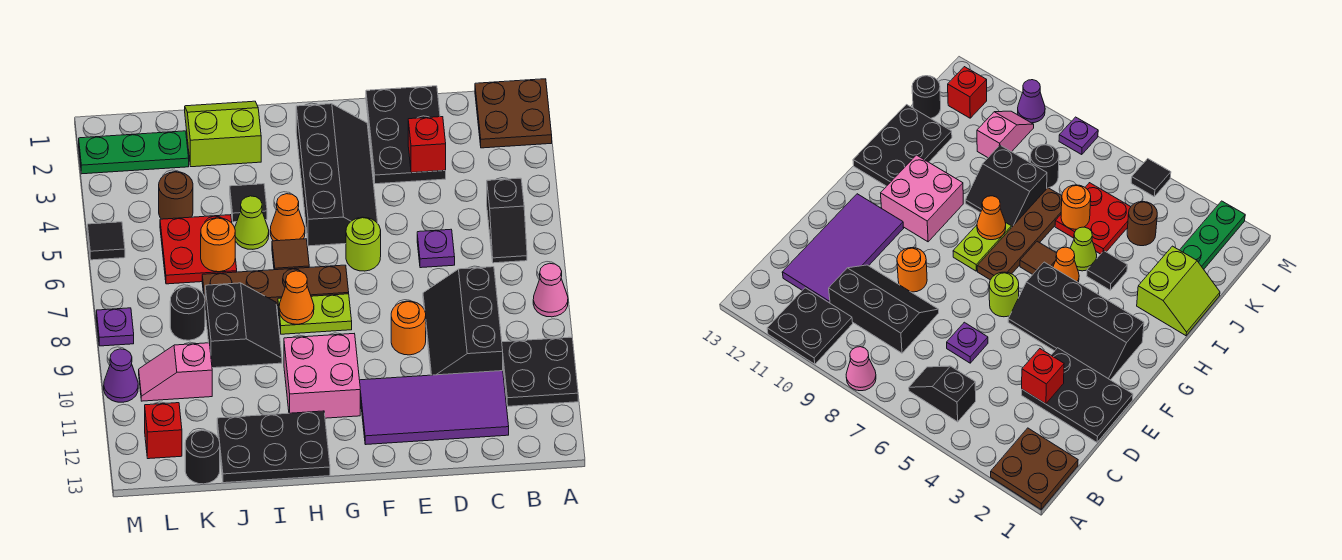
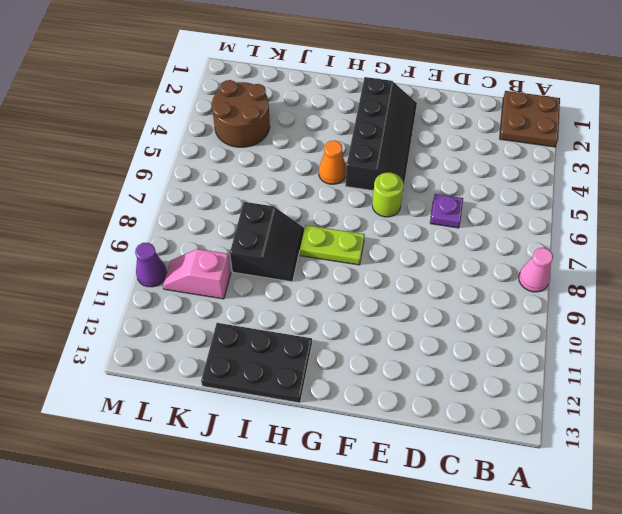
brown 2x2 round brick [212,80,270,147] -> brown 1x1 round brick [159,172,193,219]
none -> black 2x2 plate [502,337,578,406]
none -> black 1x2 slope [487,178,527,263]
none -> black 2x3 slope [423,267,503,375]
none -> purple 2x4 tile [360,371,509,445]

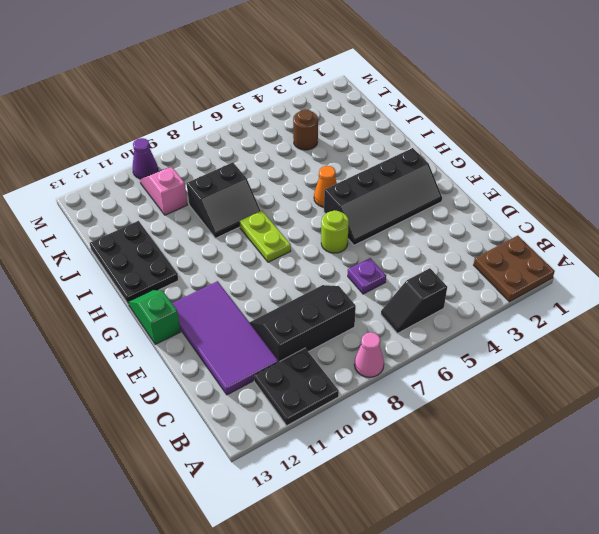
green 1x2 slope [128,290,181,344] -> none
none -> black 2x3 plate [366,86,446,184]
none -> orange 1x1 round brick [391,301,426,355]
none -> brown 1x4 plate [202,265,349,306]
none -> pink 2x2 brick [284,334,360,418]

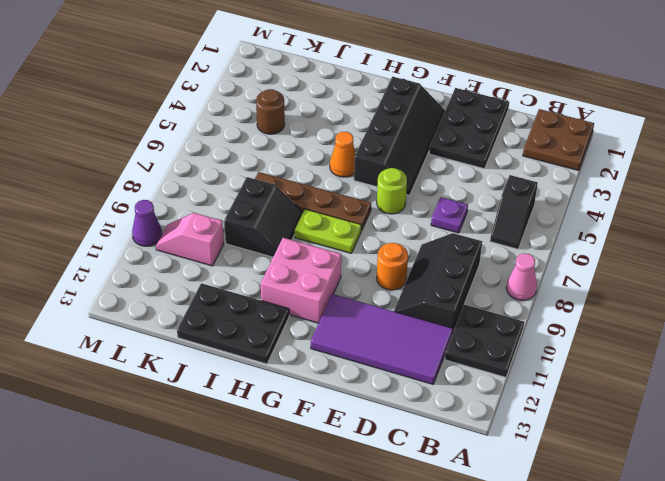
none -> brown 1x1 tile [272,239,309,270]
none -> lime 2x2 slope [185,101,261,167]
none -> black 1x1 tile [230,184,267,222]
none -> lime 1x1 cone [235,196,269,249]

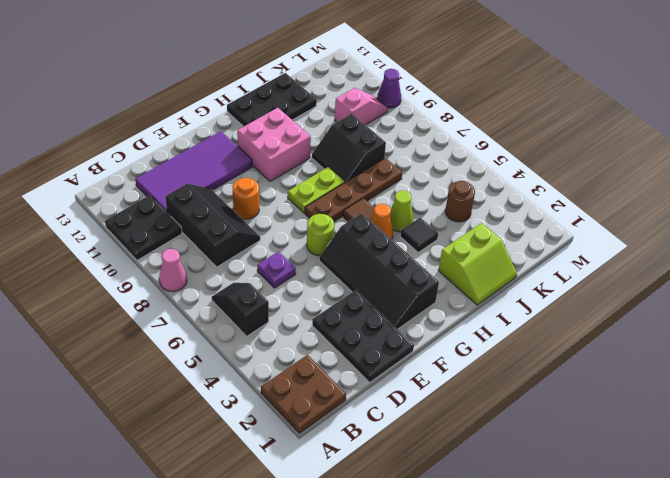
none -> red 2x2 plate [160,215,237,284]
none -> green 1x3 plate [79,131,189,174]
none -> black 1x1 round brick [170,287,205,340]
none -> black 1x1 round brick [185,430,220,484]

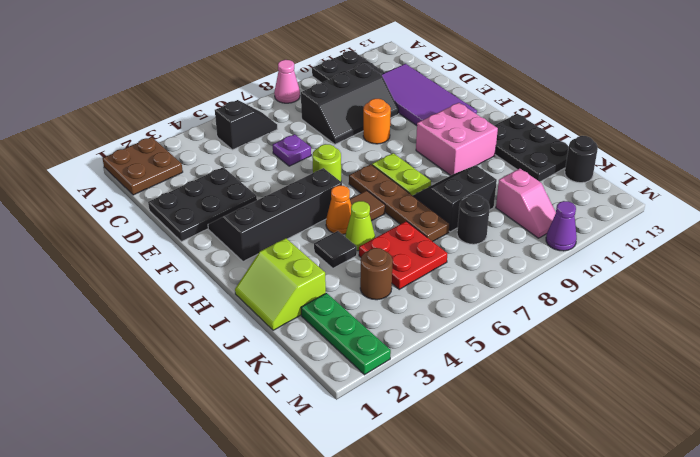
none -> red 1x1 brick [145,403,182,459]
none -> black 1x1 tile [88,222,125,260]
none -> purple 1x1 plate [96,308,134,346]
none -> red 1x1 brick [408,117,446,173]

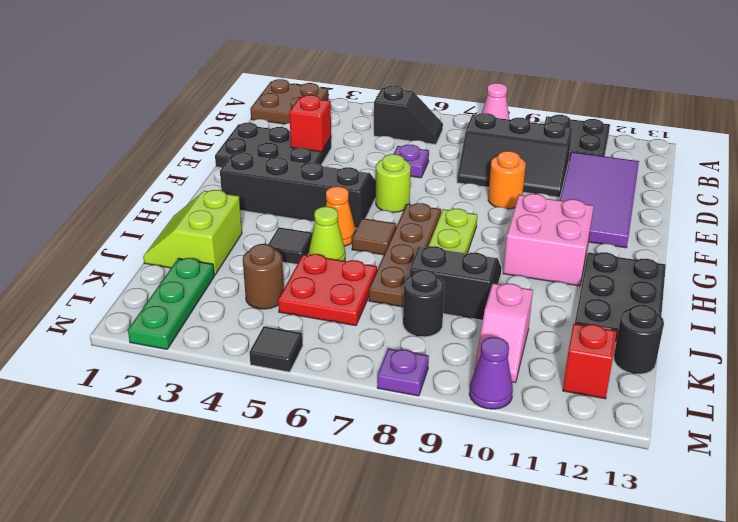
none -> orange 1x1 cone [279,271,314,324]
none -> orange 1x1 round brick [201,218,235,272]

